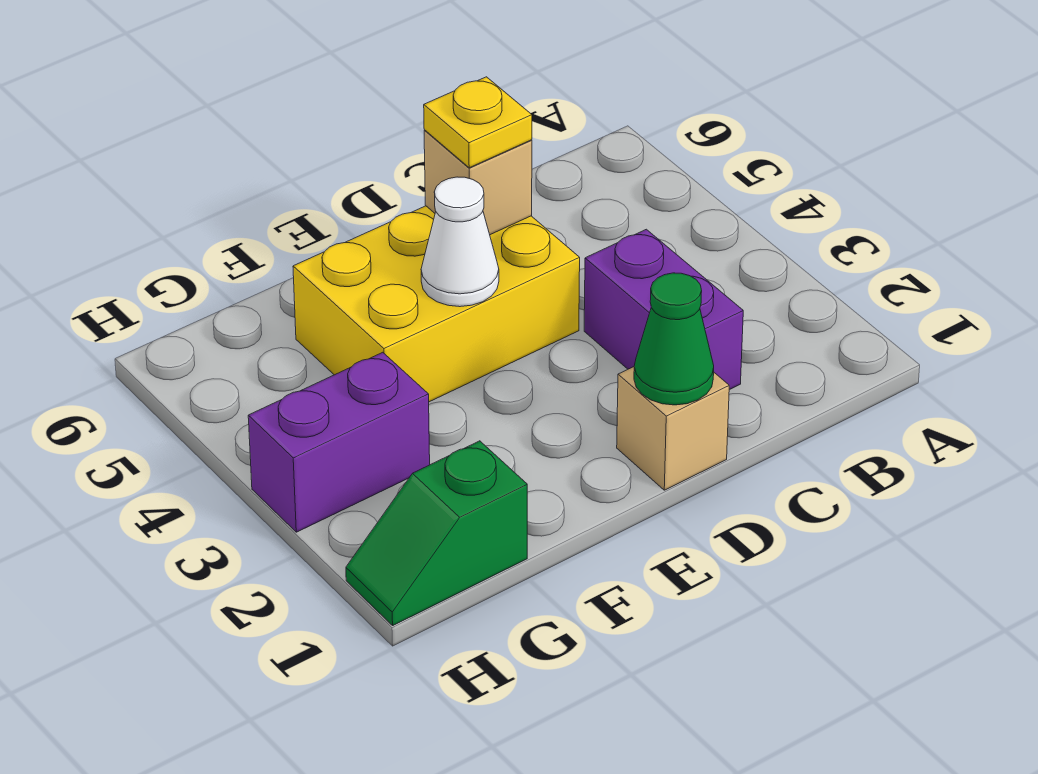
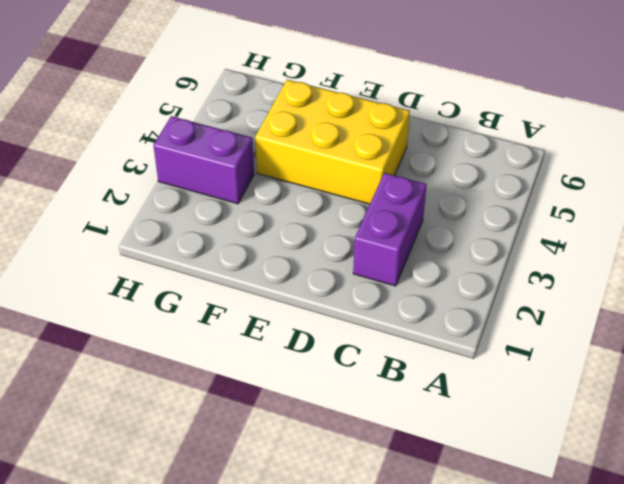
none -> tan 1x1 brick [617,367,729,490]
none -> green 1x2 slope [346,441,527,625]

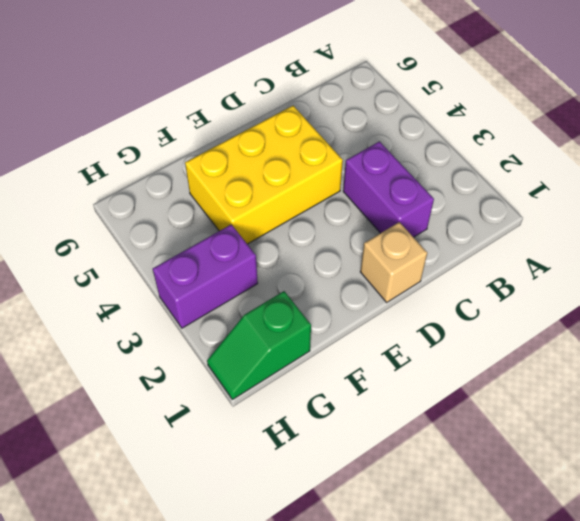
none -> green 1x1 cone [634,273,714,405]
none -> tan 1x1 brick [424,130,532,235]

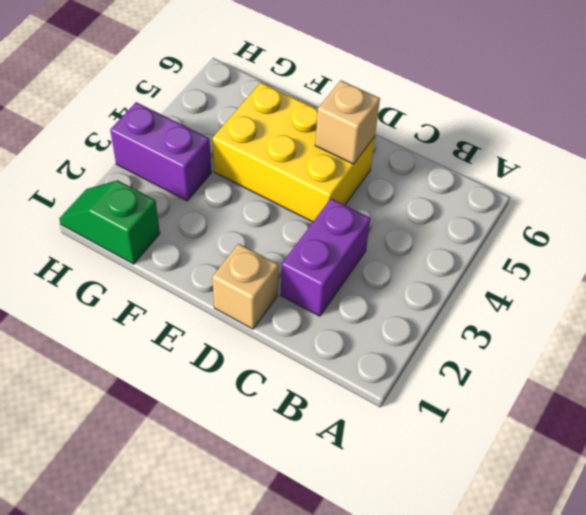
none -> green 1x1 cone [634,273,714,405]
none -> white 1x1 cone [421,177,499,307]

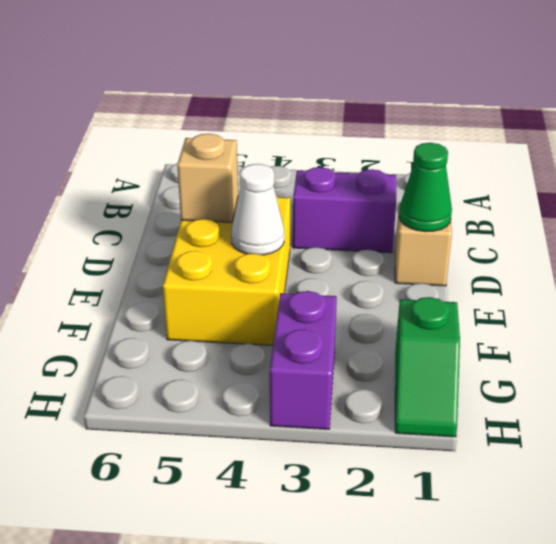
none -> yellow 1x1 plate [424,77,532,168]

